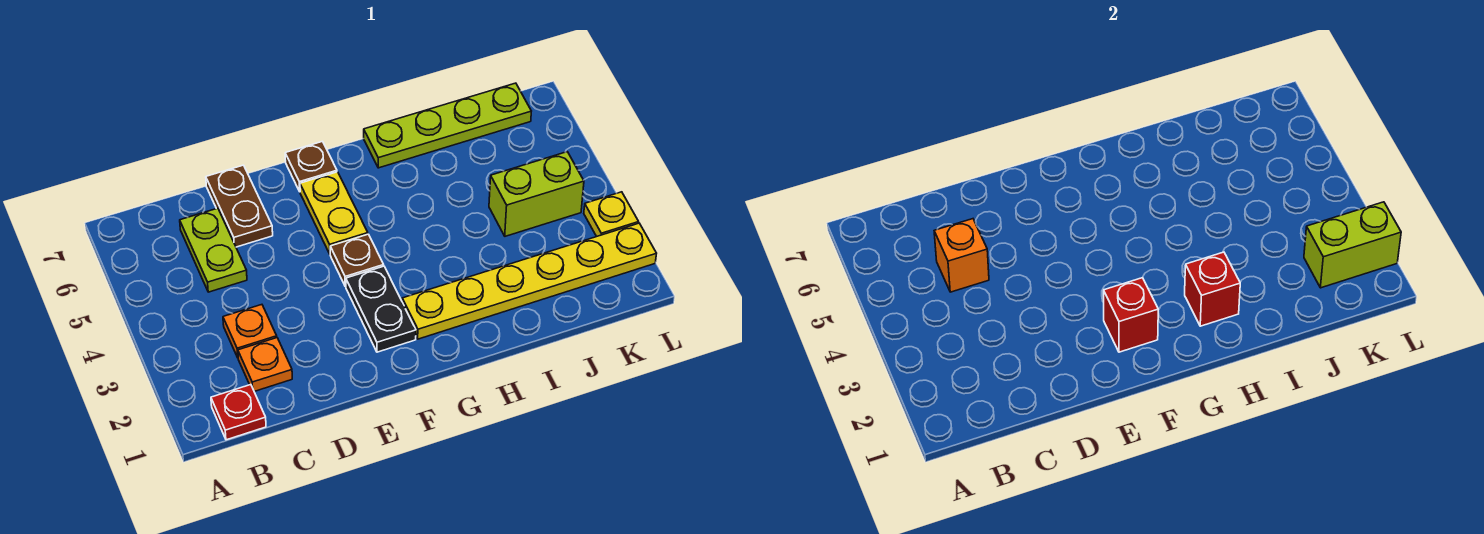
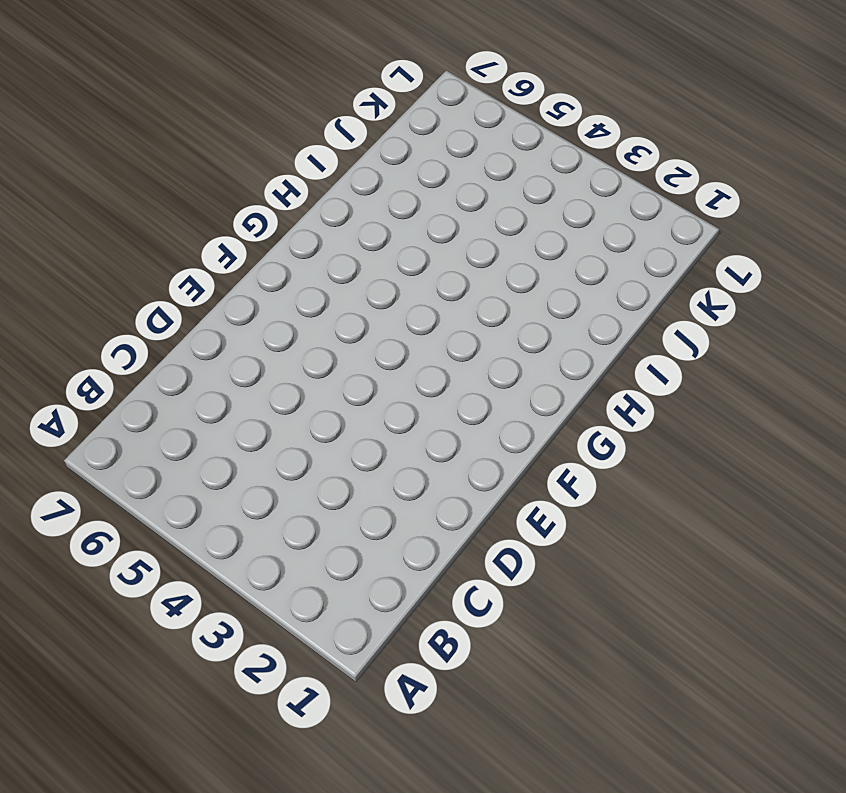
none -> red 1x1 plate [211,385,266,440]
none -> orange 1x1 plate [238,338,292,391]
none -> orange 1x1 plate [223,305,277,357]

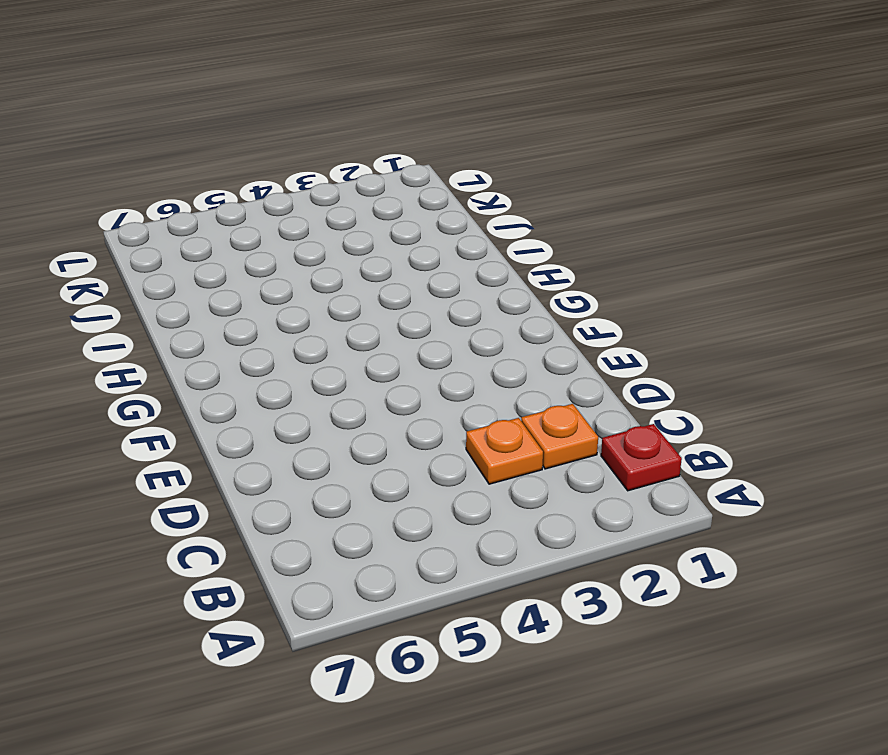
none -> lime 1x2 plate [180,208,247,292]
none -> brown 1x2 plate [206,165,273,247]
none -> black 1x2 plate [346,266,416,352]

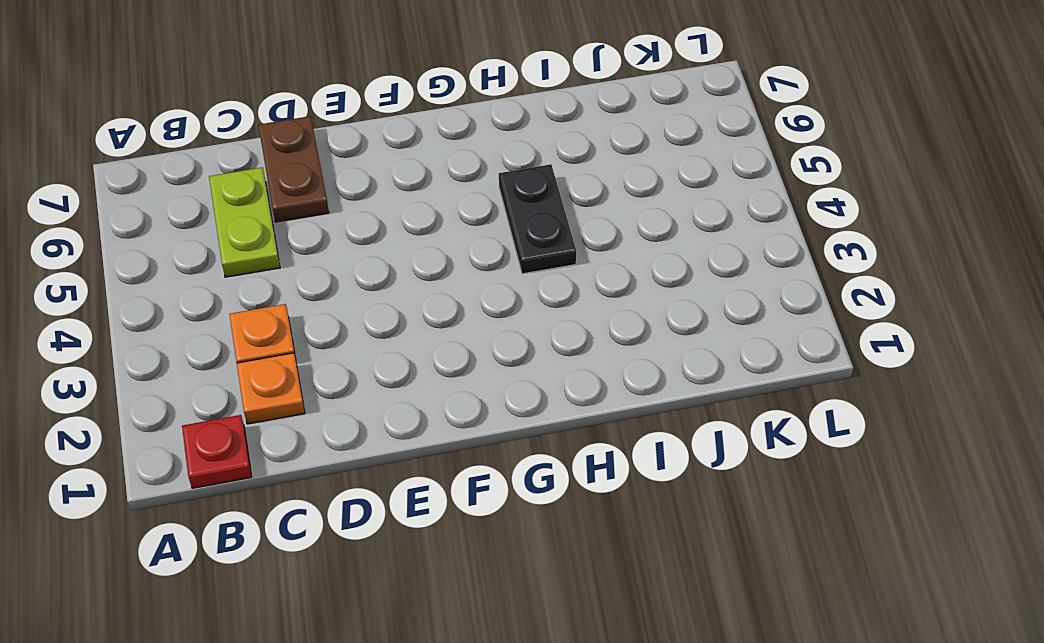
black 1x2 plate [499,164,576,274] -> black 1x2 plate moved to [346,266,416,352]
none -> brown 1x1 plate [330,234,384,286]
none -> yellow 1x2 plate [300,172,368,254]
none -> brown 1x1 plate [285,141,337,191]

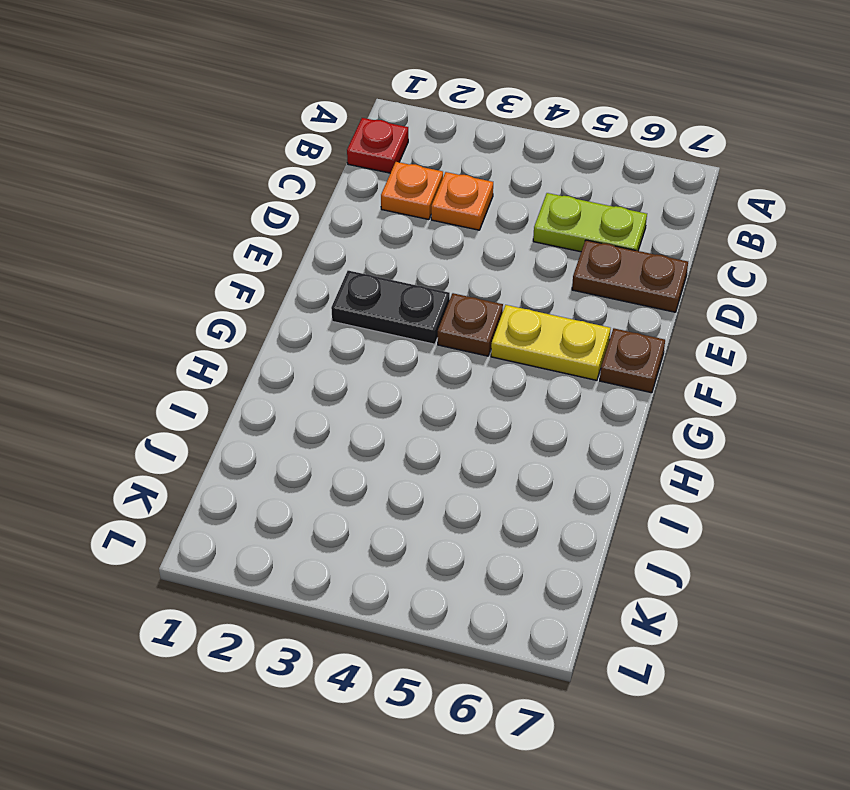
none -> yellow 1x6 plate [402,223,657,339]
none -> lime 1x4 plate [364,83,531,168]
none -> lime 1x2 brick [489,152,584,236]

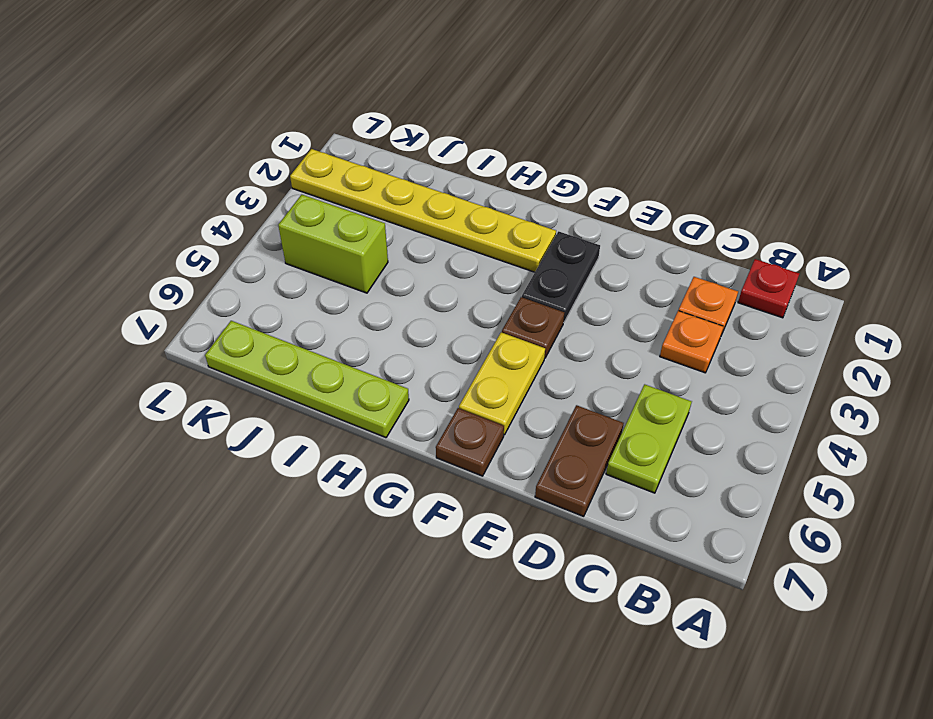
none -> yellow 1x1 plate [584,192,639,237]
none -> orange 1x1 brick [934,219,989,292]
none -> red 1x1 brick [1104,278,1158,352]

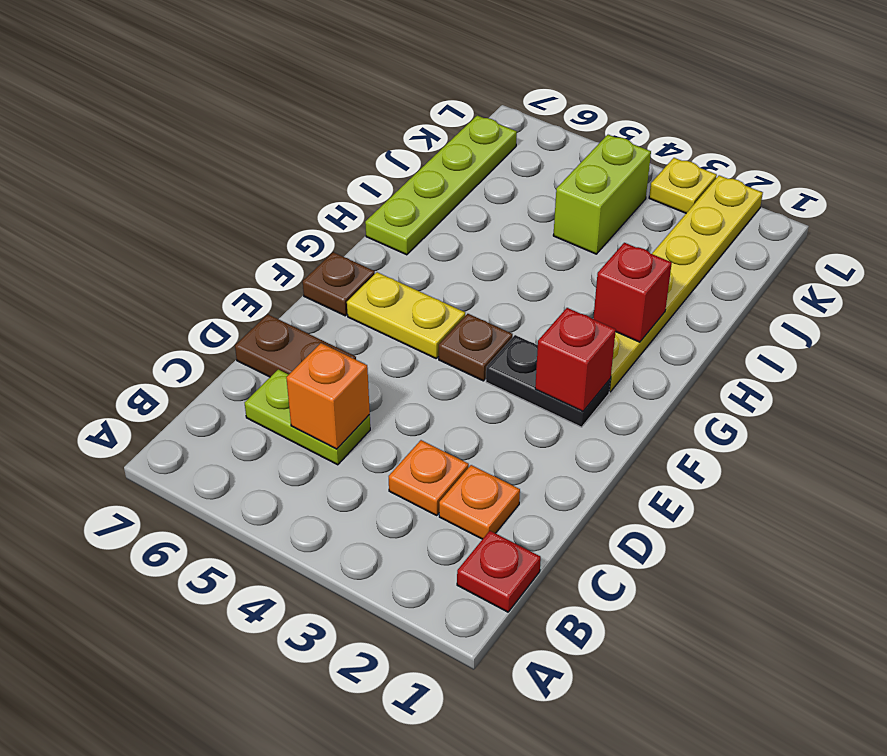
none -> lime 1x2 brick [1304,202,1401,288]

